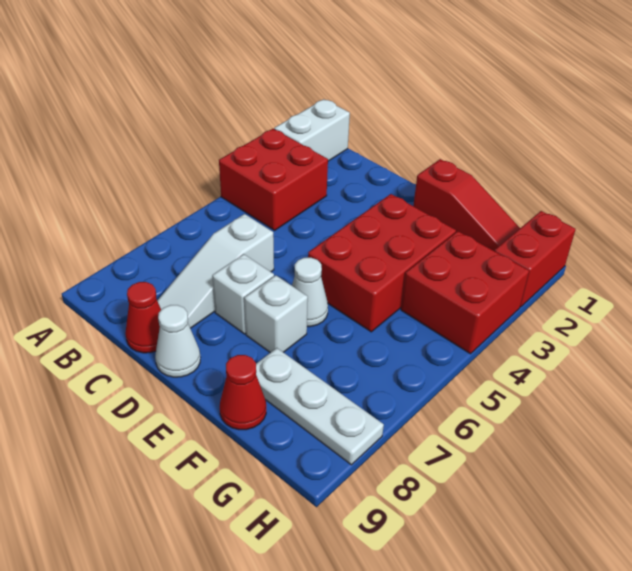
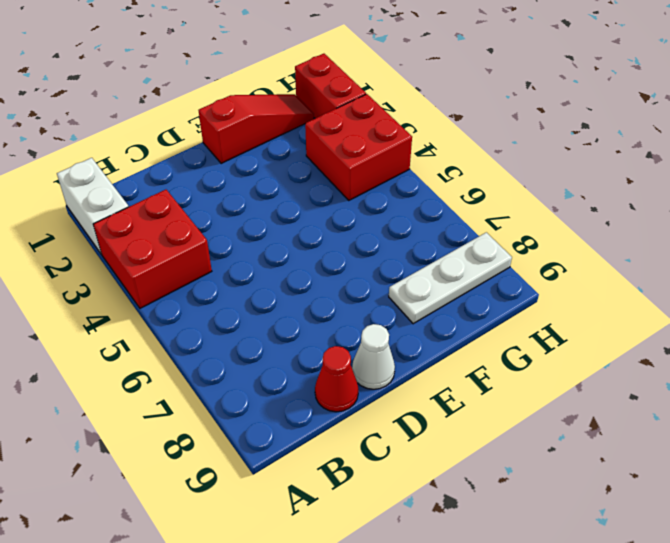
none -> white 1x3 slope [157,214,274,328]
none -> white 1x1 brick [212,254,274,334]
none -> red 2x3 brick [308,194,456,332]

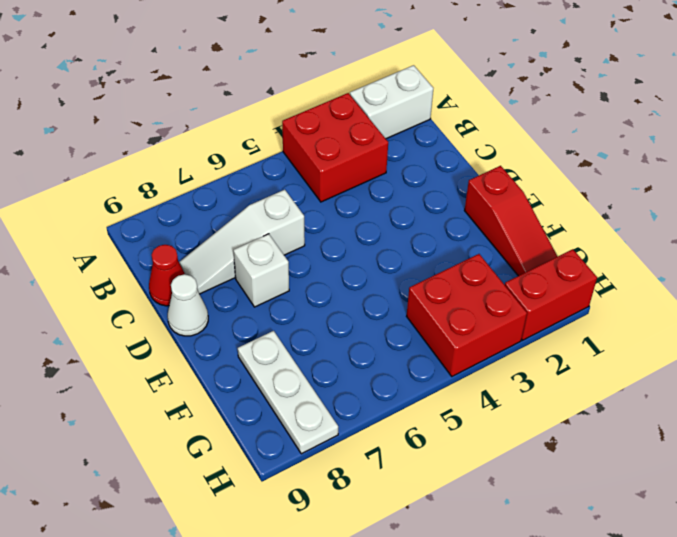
none -> red 2x3 brick [308,194,456,332]
none -> white 1x1 cone [292,258,328,327]
none -> white 1x1 brick [244,275,308,353]

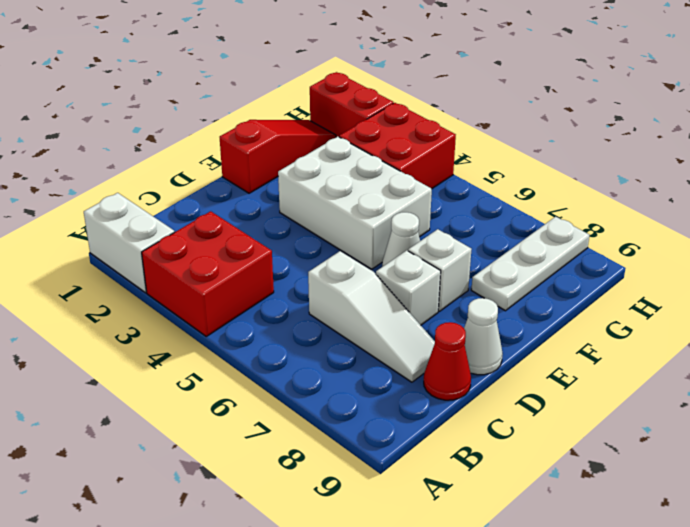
white 2x3 brick [278,136,432,269] -> red 2x3 brick [308,194,456,332]
none -> red 1x1 cone [220,355,266,430]

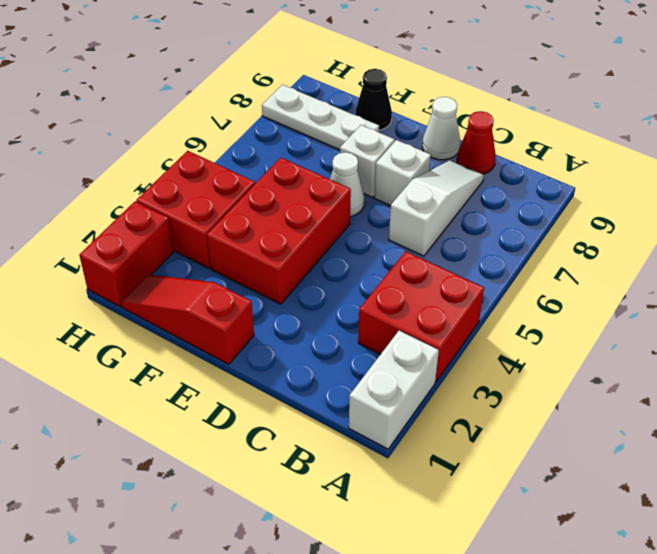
black 1x1 cone [355,69,392,130] -> red 1x1 cone [220,355,266,430]

